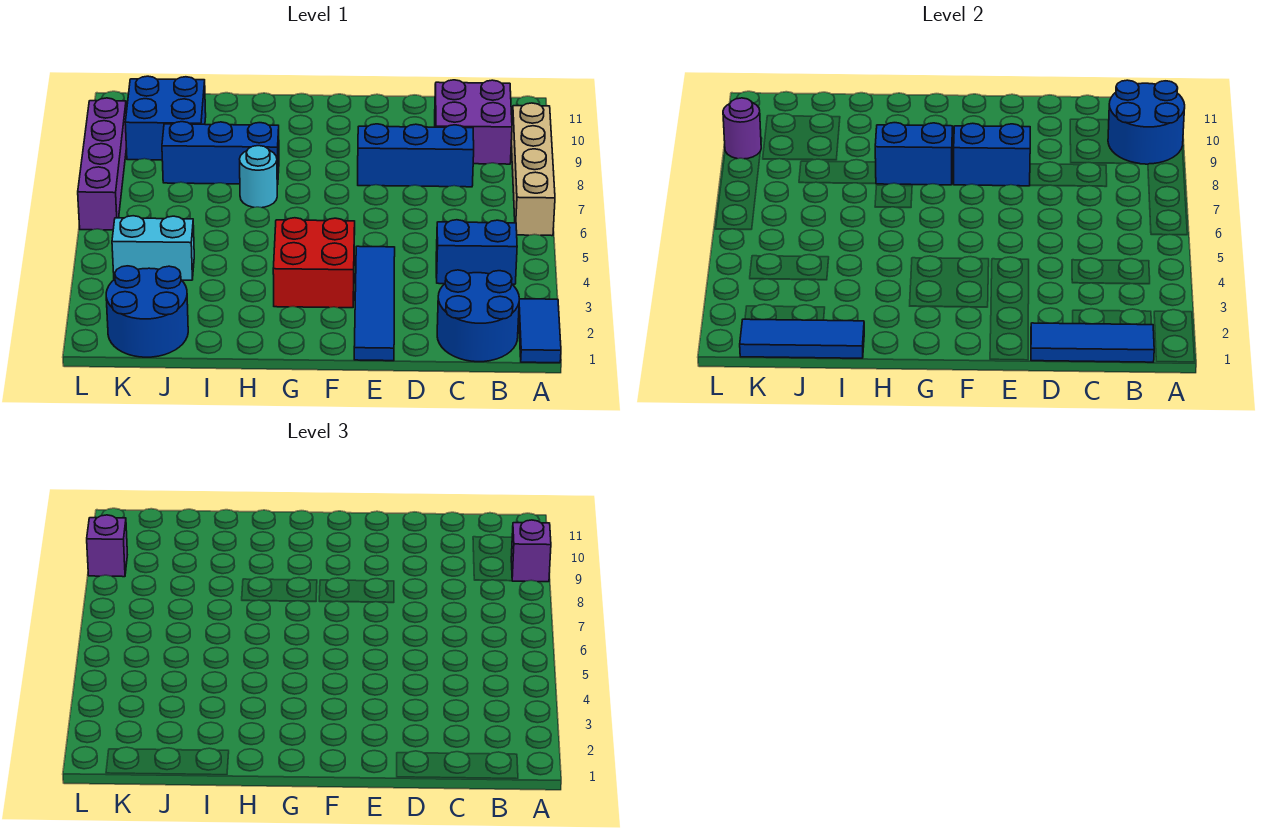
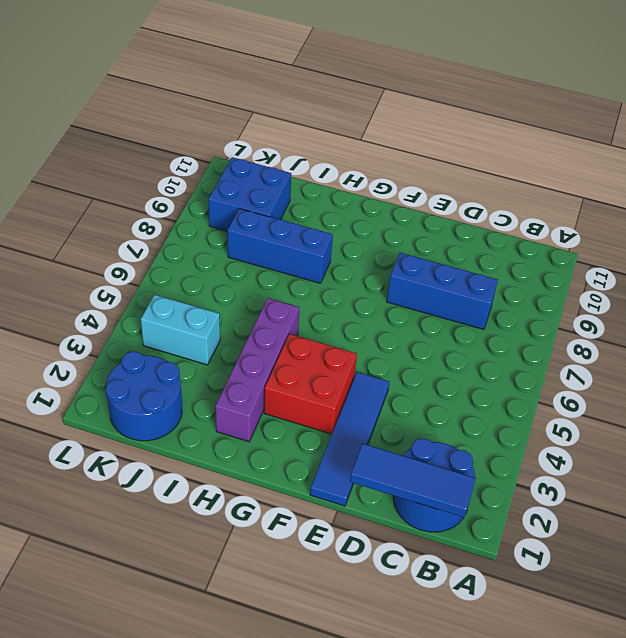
purple 1x4 brick [215,298,299,442] -> purple 1x4 brick moved to [78,98,126,230]
none -> blue 1x2 tile [519,299,561,363]
none -> tan 1x4 brick [511,103,555,236]
none -> blue 1x2 brick [436,220,517,284]

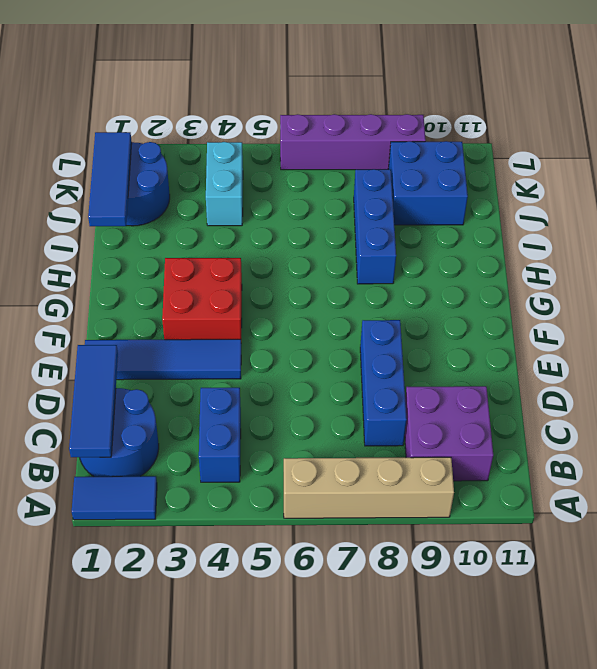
none -> cyan 1x1 round brick [240,146,277,208]
none -> blue 2x2 round brick [1108,80,1185,164]
none -> blue 1x2 brick [954,123,1030,186]

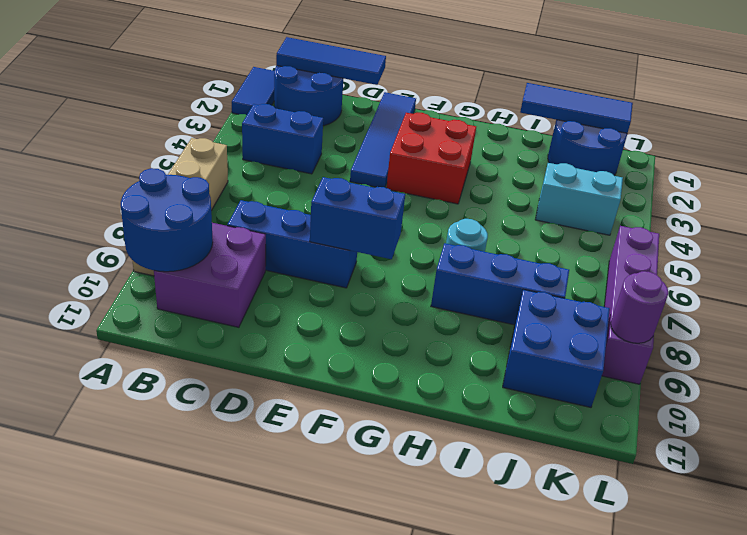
none -> blue 1x2 brick [875,123,953,185]
none -> purple 1x1 brick [511,520,551,582]
none -> purple 1x1 brick [87,515,127,577]

